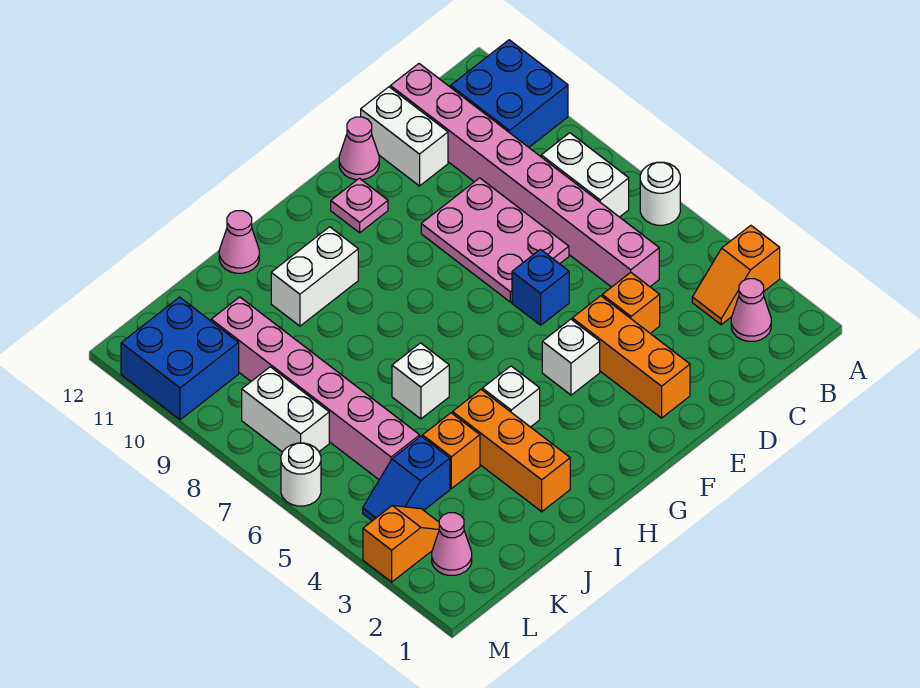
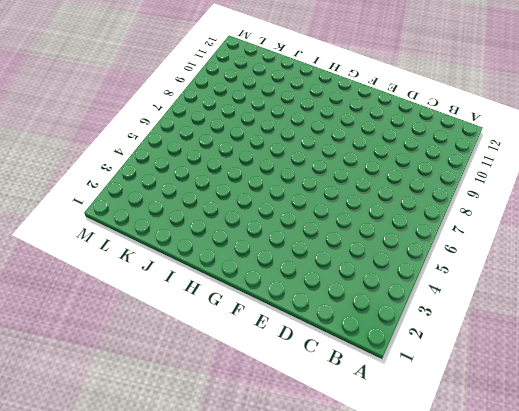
none -> orange 1x2 slope [692,225,780,325]
none -> white 1x1 round brick [640,162,680,225]
none -> blue 2x2 brick [451,40,568,147]

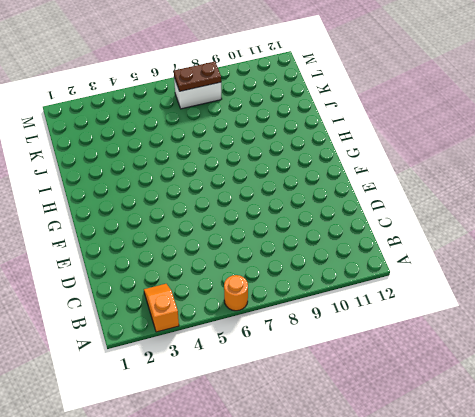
orange 1x1 round brick [224,275,248,311] -> white 1x1 round brick [640,162,680,225]
brown 1x2 plate [174,62,221,91] -> none
none -> blue 2x2 brick [451,40,568,147]
none -> pink 1x1 cone [731,279,771,341]
none -> white 1x2 brick [541,133,629,217]

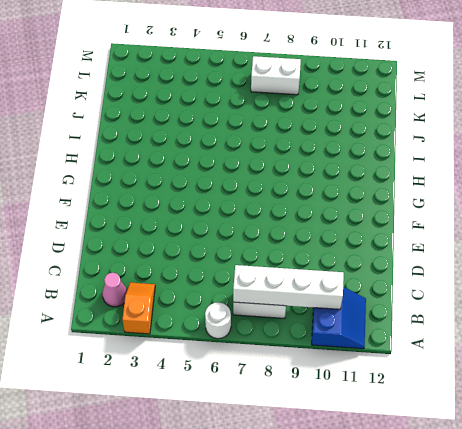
blue 2x2 slope [312,287,366,349] -> blue 2x2 brick [451,40,568,147]
white 1x4 brick [233,265,344,309] -> none
none -> pink 1x8 brick [390,64,659,287]
none -> orange 1x1 brick [602,272,660,333]
none -> pink 2x3 plate [421,178,569,302]

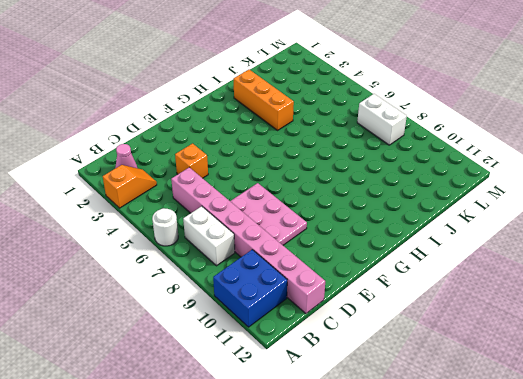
none -> white 1x2 brick [361,87,448,186]
none -> orange 1x3 brick [572,296,690,418]
none -> blue 1x1 brick [512,249,569,325]

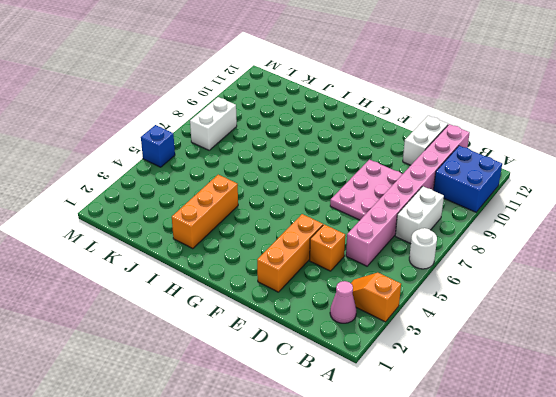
blue 1x1 brick [141,125,175,167] -> blue 1x1 brick moved to [512,249,569,325]
none -> pink 1x1 cone [339,117,379,180]
none -> white 1x1 brick [542,319,600,395]
none -> pink 1x1 plate [331,178,388,233]

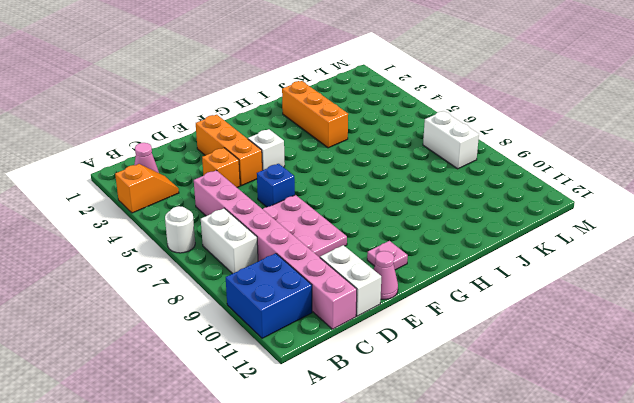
none -> white 1x1 brick [482,366,540,427]
none -> white 1x2 brick [271,227,358,326]
none -> white 1x1 brick [392,343,449,419]

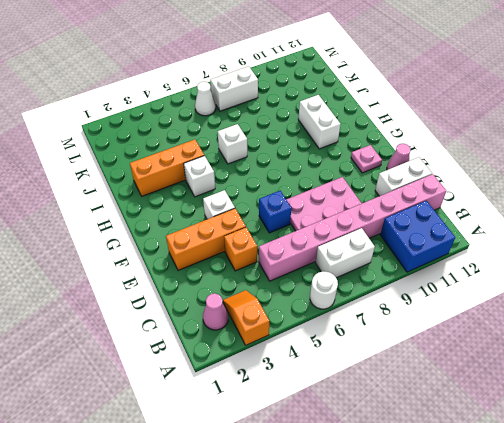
white 1x1 cone [195,82,216,116] -> none
none -> pink 1x1 cone [219,211,259,273]
none -> orange 1x1 brick [423,413,480,489]
none -> blue 1x2 slope [363,436,450,521]

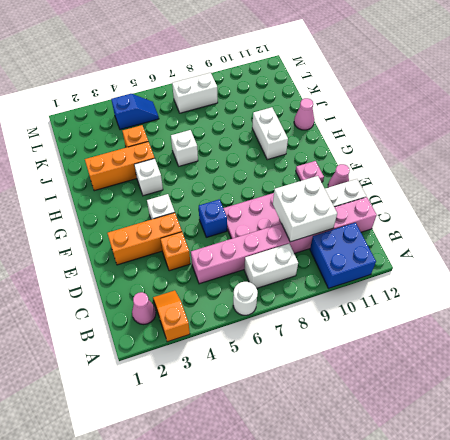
white 2x2 brick [273,176,337,242] -> none
blue 1x2 slope [111,94,159,130] -> blue 1x2 slope turned to [363,436,450,521]
none -> pink 1x6 brick [211,297,420,480]
none -> pink 1x1 cone [432,513,472,575]
none -> orange 1x2 slope [363,506,439,582]

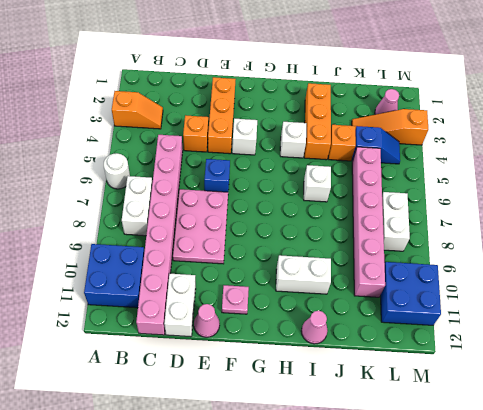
orange 1x3 slope [352,109,428,145] -> orange 1x2 slope [363,506,439,582]
none -> pink 1x1 cone [731,279,771,341]
none -> white 1x1 round brick [281,443,321,506]

